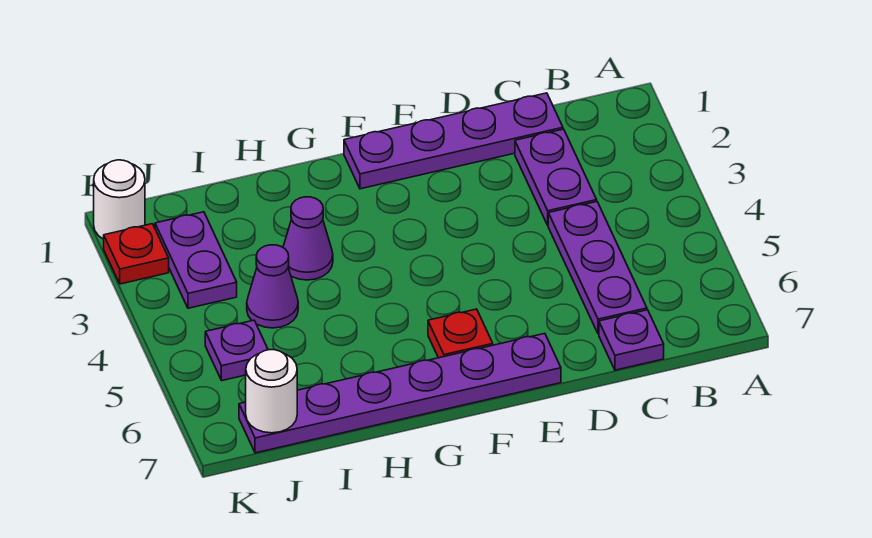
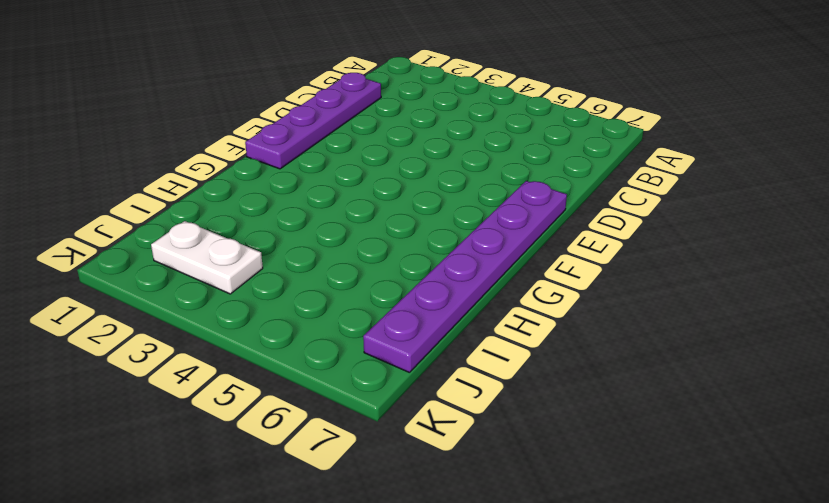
white 1x2 plate [151,221,263,294] -> purple 1x2 plate [155,212,237,308]
none -> purple 1x2 plate [515,129,597,225]
none -> purple 1x3 plate [548,202,647,334]
none -> purple 1x1 plate [599,310,664,370]

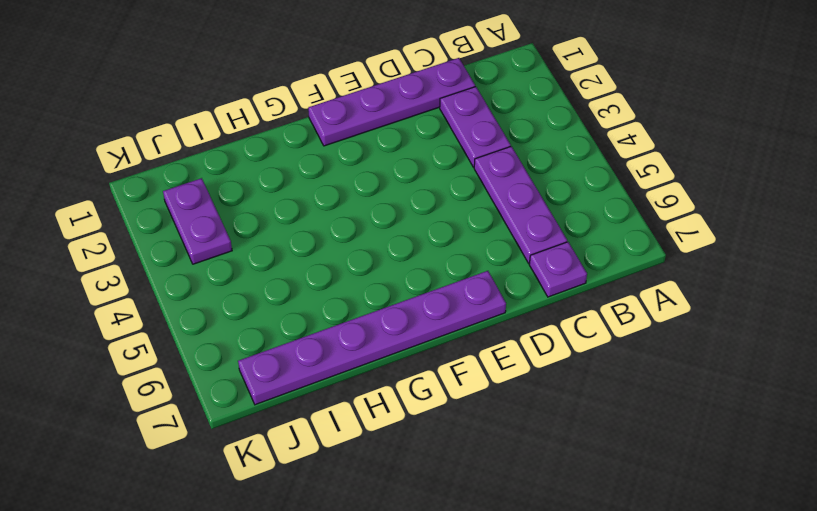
none -> red 1x1 plate [428,309,493,358]
none -> purple 1x1 cone [283,197,333,280]
none -> purple 1x1 cone [247,245,298,328]

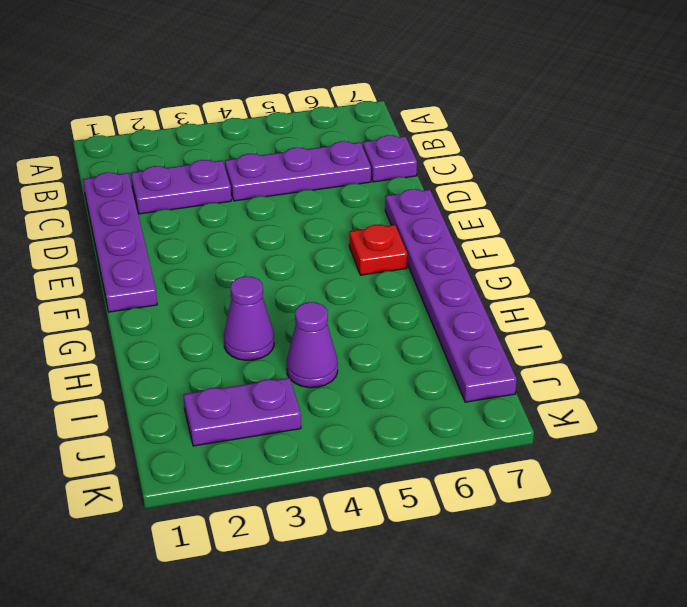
none -> purple 1x1 plate [205,320,268,381]
none -> white 1x1 round brick [94,160,145,239]
none -> red 1x1 plate [104,224,169,284]

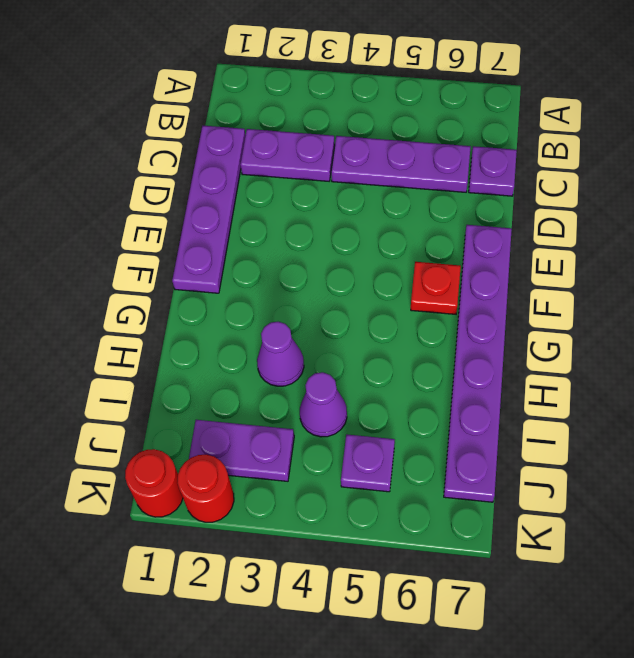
red 1x1 round brick [125,449,183,517] -> white 1x1 round brick [94,160,145,239]
red 1x1 round brick [177,455,234,522] -> red 1x1 plate [104,224,169,284]
none -> white 1x1 round brick [246,350,297,433]

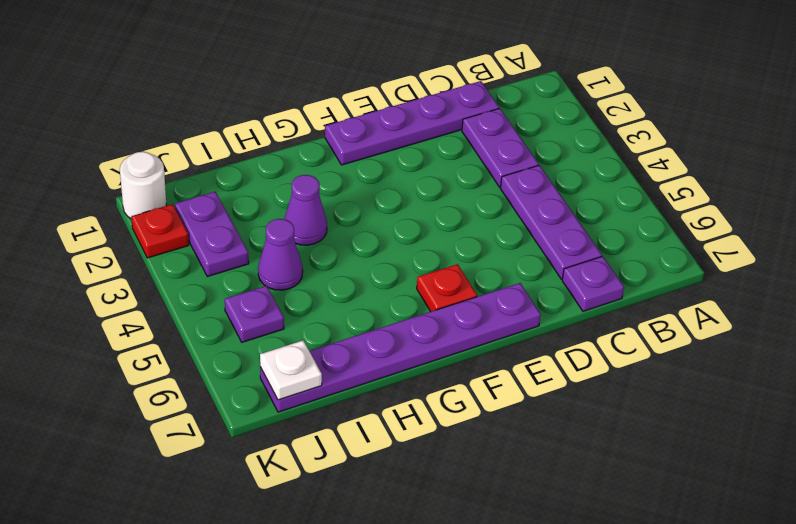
white 1x1 plate [260,340,322,400] -> white 1x1 round brick [246,350,297,433]

